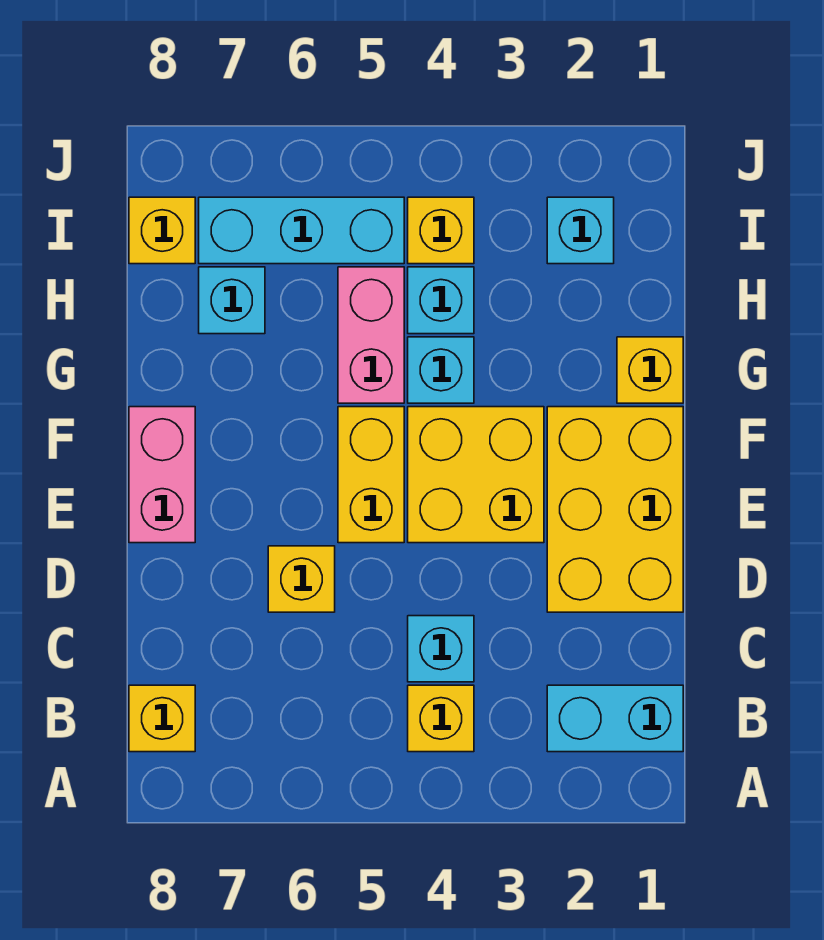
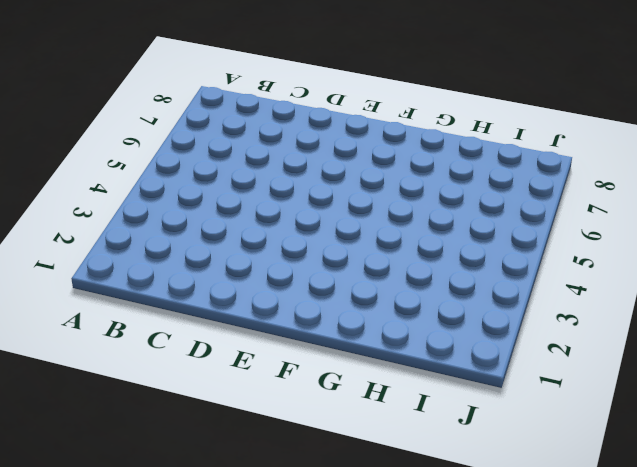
none -> cyan 1x2 brick [547,685,683,752]
none -> yellow 1x1 brick [408,685,474,752]
none -> yellow 1x1 brick [129,685,195,752]

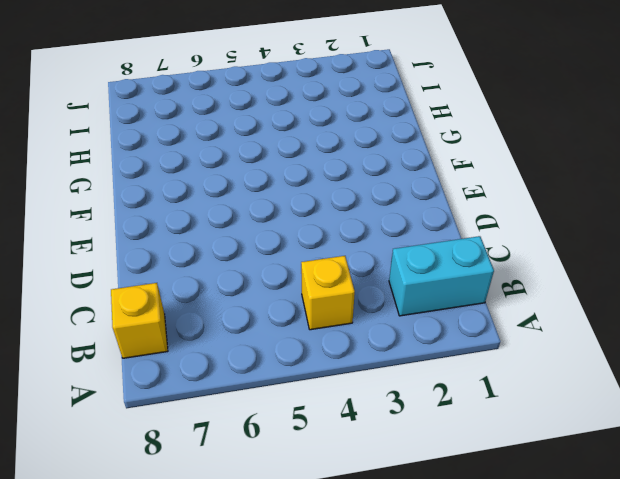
none -> cyan 1x1 brick [408,616,474,682]
none -> yellow 2x3 brick [547,407,683,612]
none -> yellow 1x1 brick [268,546,335,612]

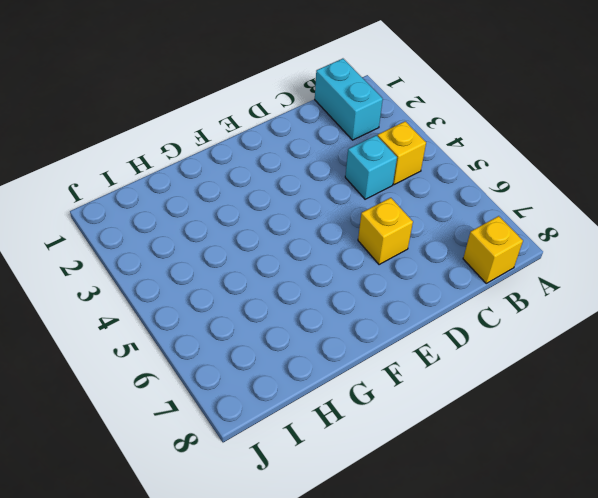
none -> yellow 2x3 brick [547,407,683,612]
none -> yellow 2x2 brick [408,407,544,543]
none -> yellow 1x2 brick [338,407,404,543]

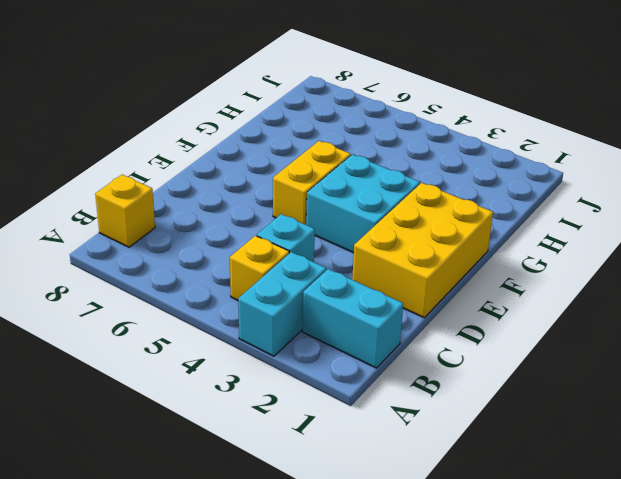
cyan 1x2 brick [238,252,326,356] -> none
cyan 2x2 brick [306,154,420,253] -> yellow 2x2 brick [408,407,544,543]
none -> yellow 1x1 brick [268,546,335,612]
none -> pink 1x2 brick [129,407,195,543]
none -> yellow 1x1 brick [617,337,683,403]

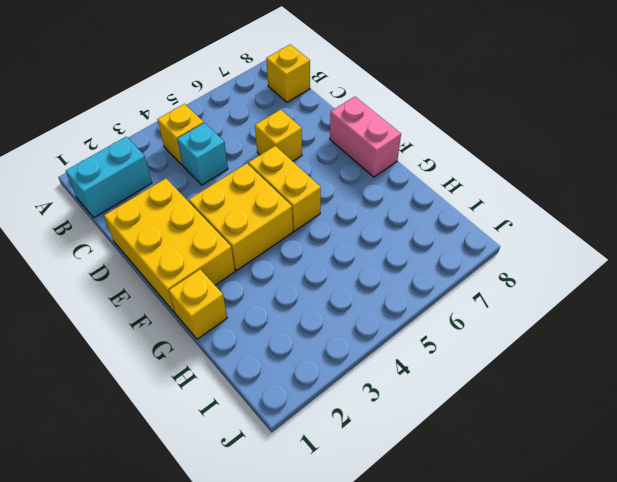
none -> cyan 1x1 brick [408,337,474,403]
none -> pink 1x2 brick [338,267,404,403]
none -> cyan 1x1 brick [408,267,474,334]

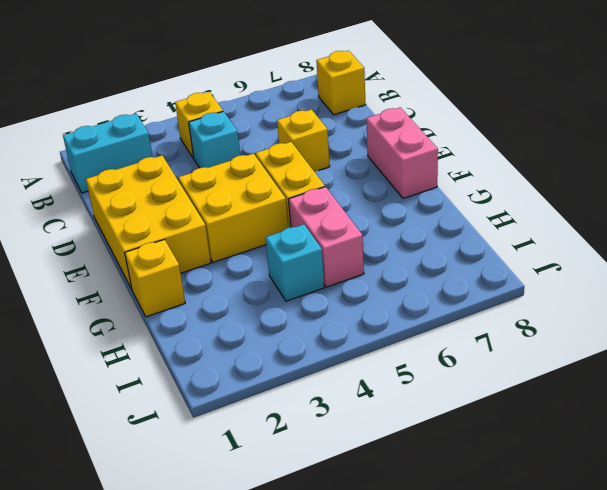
none -> cyan 1x1 brick [408,337,474,403]
none -> cyan 1x1 brick [199,267,265,334]
none -> cyan 1x1 brick [547,197,614,264]

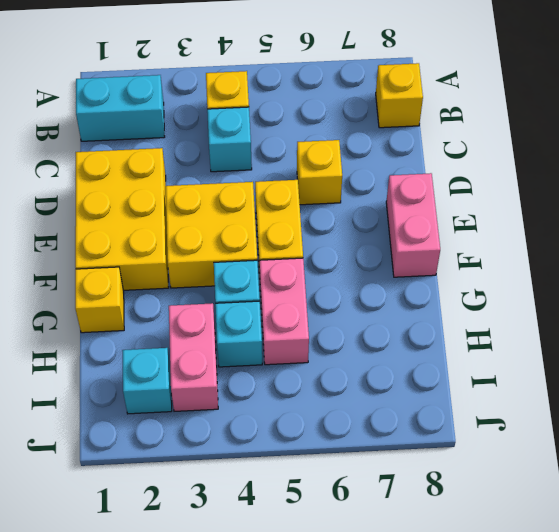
pink 1x2 brick [169,303,218,411] -> none
none -> cyan 1x1 brick [199,267,265,334]
none -> yellow 1x1 brick [408,197,474,264]
none -> cyan 1x3 brick [199,197,404,264]

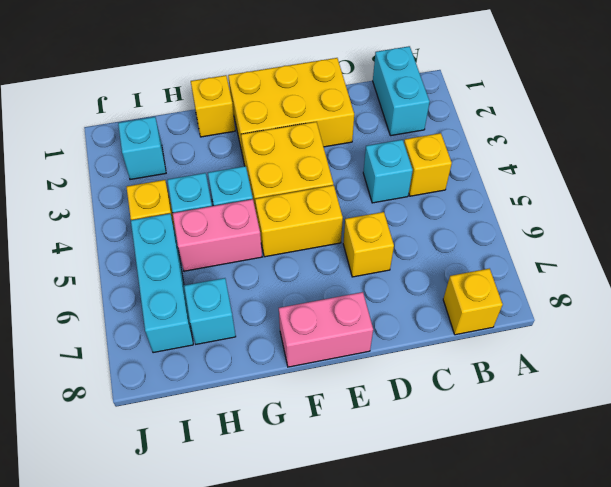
none -> yellow 1x1 brick [129,197,195,264]

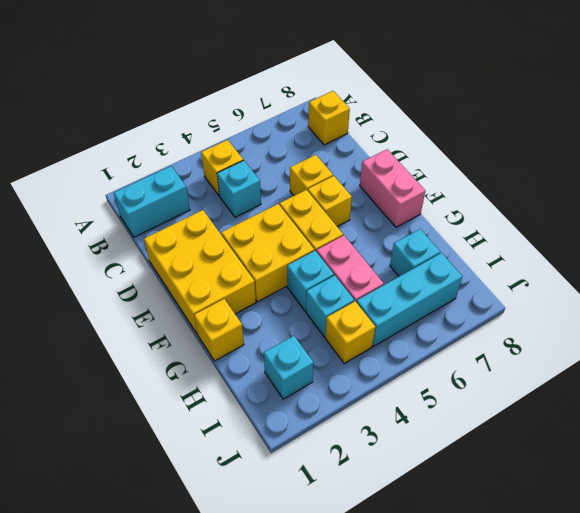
yellow 1x1 brick [308,176,352,227] -> yellow 1x1 brick moved to [129,197,195,264]

